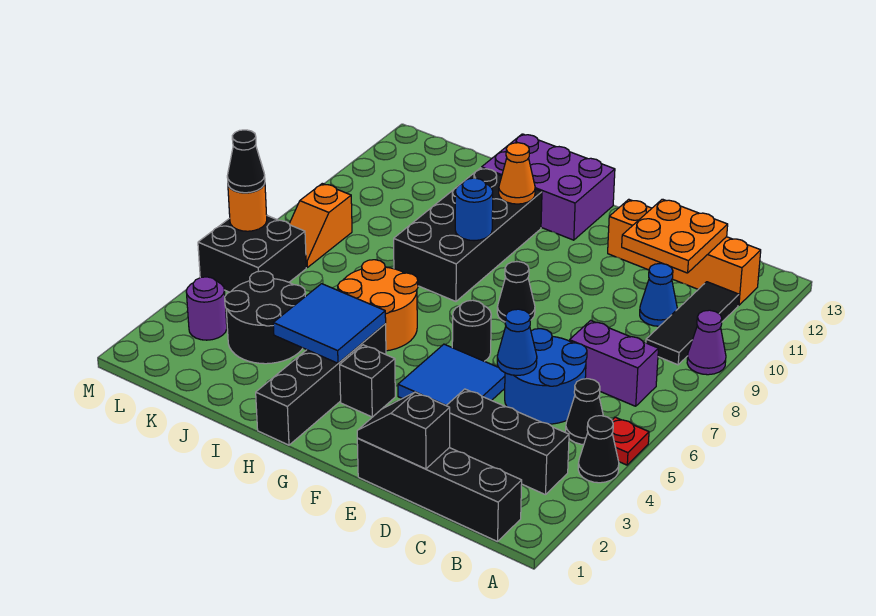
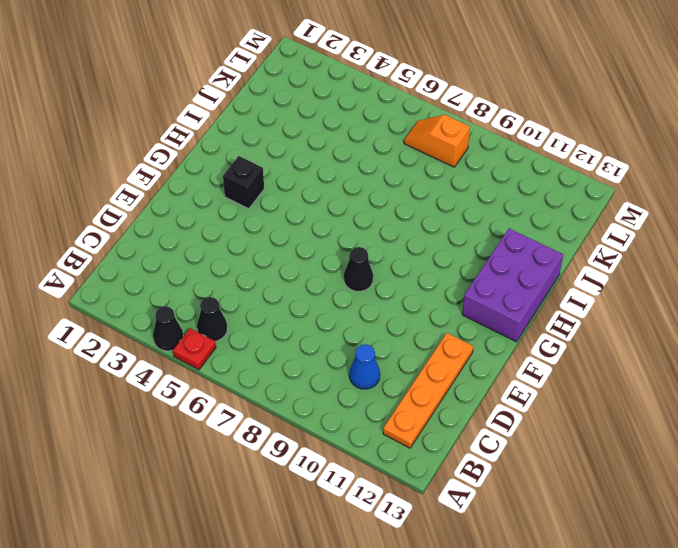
orange 1x4 plate [383,333,473,448] -> orange 1x4 brick [608,199,761,305]
none -> purple 1x1 cone [687,310,726,375]
none -> black 1x4 brick [357,438,522,542]
none -> black 1x3 brick [446,389,569,495]
none -> purple 1x2 brick [570,320,658,406]

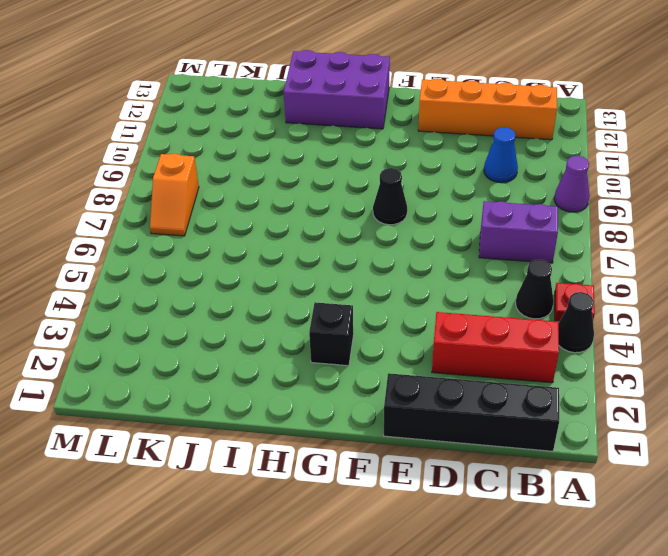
red 1x3 brick [432,312,559,383] -> black 1x3 brick [446,389,569,495]
none -> black 1x3 tile [646,282,739,365]
none -> blue 2x2 round brick [505,329,587,424]
none -> blue 2x2 tile [398,344,505,405]
none -> black 1x1 round brick [452,300,491,361]

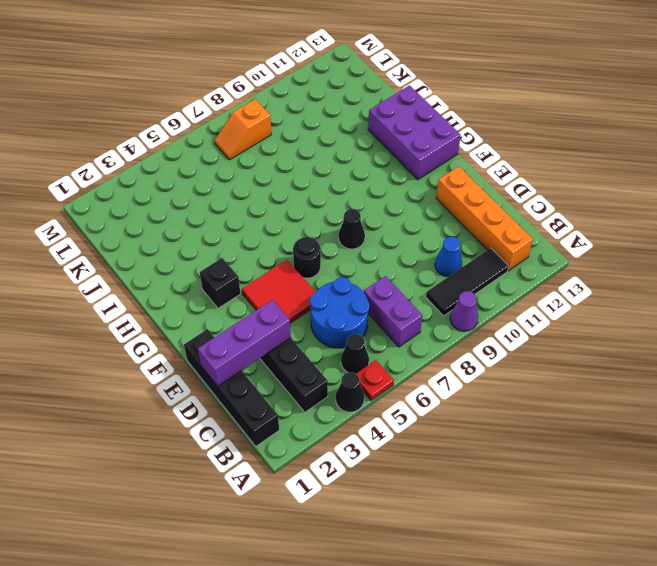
purple 1x3 brick [198,300,291,386] -> black 1x2 slope [357,392,450,469]
red 2x2 tile [242,260,315,323] -> blue 2x2 tile [398,344,505,405]
none -> black 1x4 brick [256,324,386,445]
none -> orange 2x2 round brick [338,260,418,351]
none -> black 2x4 brick [394,168,542,301]
none -> black 2x2 round brick [225,271,305,364]

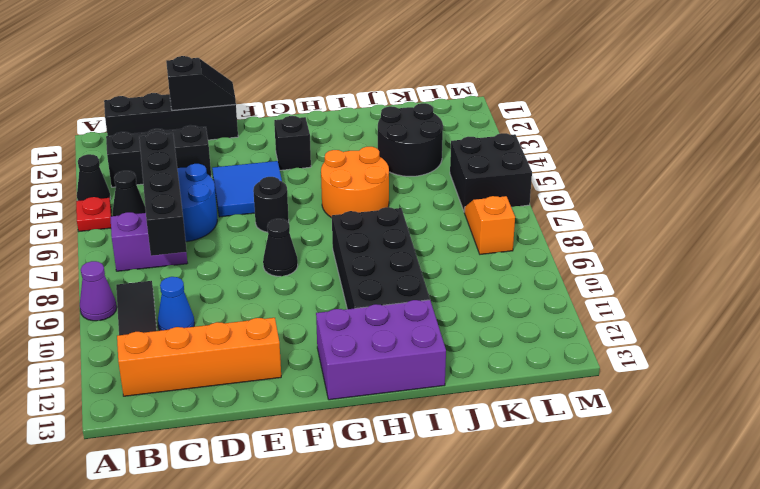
black 1x4 brick [139,132,187,256] -> black 1x4 brick moved to [256,324,386,445]
none -> purple 1x1 round brick [186,277,227,340]
none -> orange 2x2 plate [622,199,728,273]
none -> blue 1x1 cone [497,309,537,375]
none -> blue 2x2 tile [273,284,386,363]

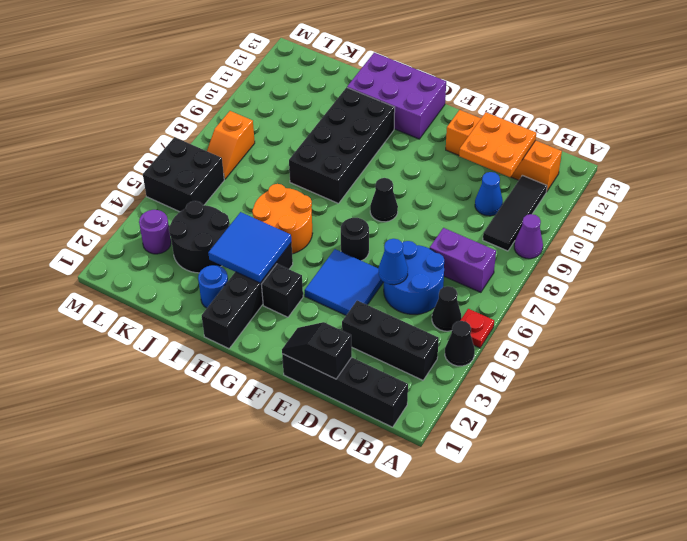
blue 1x1 round brick [198,265,228,308] -> blue 1x1 round brick moved to [455,178,493,241]
none -> orange 1x1 cone [499,143,535,204]
none -> orange 1x1 round brick [228,184,267,231]
none -> black 1x1 cone [227,130,265,193]

